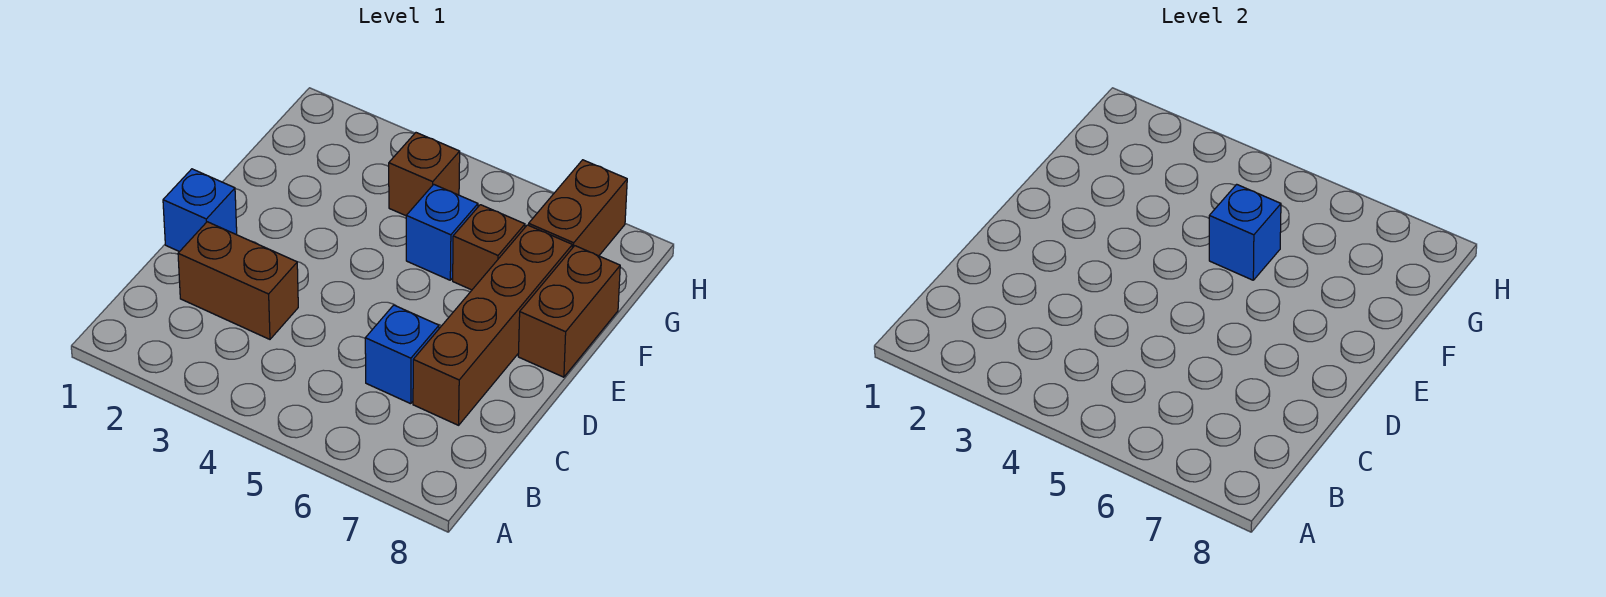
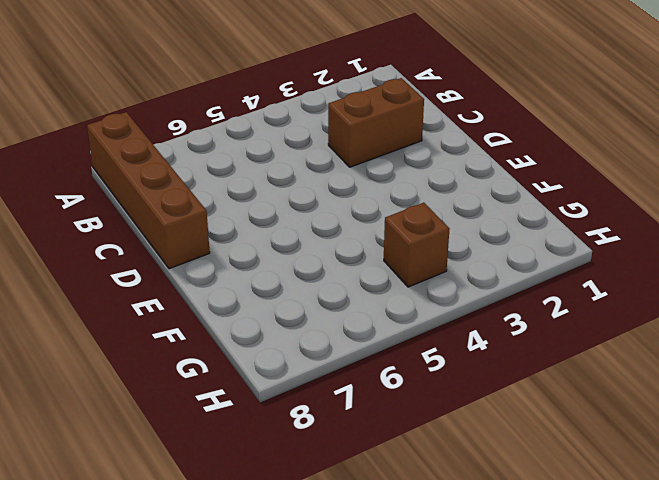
brown 1x4 brick [87,112,210,269] -> brown 1x4 brick moved to [413,225,572,425]
none -> blue 1x1 brick [365,305,439,404]
none -> blue 1x1 brick [163,169,237,252]

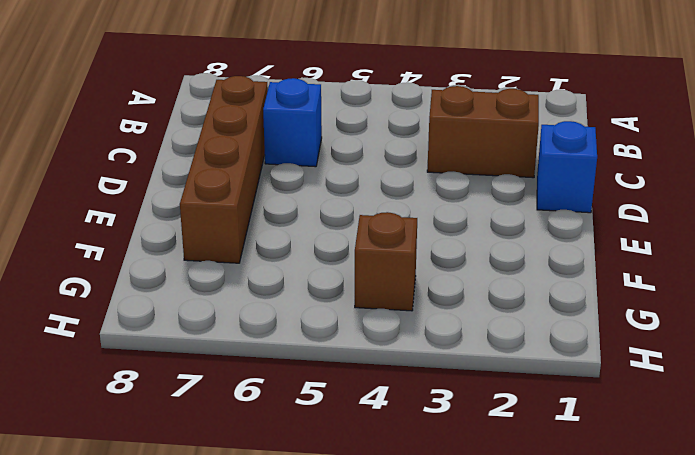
none -> brown 1x2 brick [518,246,620,377]
none -> blue 1x1 brick [406,184,478,280]

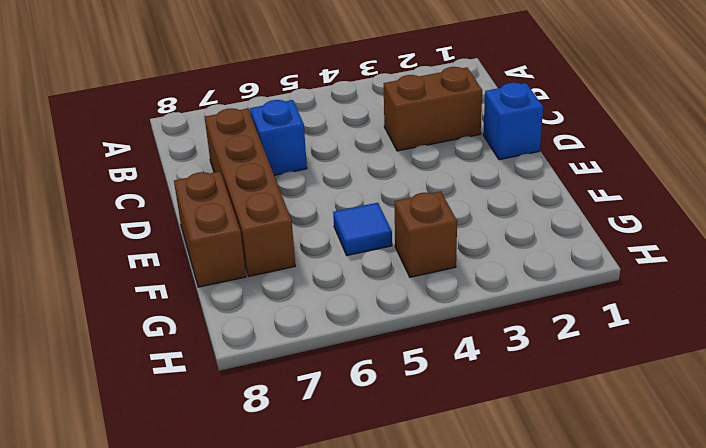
blue 1x1 tile [333,203,392,255] -> blue 1x1 brick [406,184,478,280]
none -> brown 1x1 brick [453,205,525,290]
none -> brown 1x2 brick [529,160,627,256]

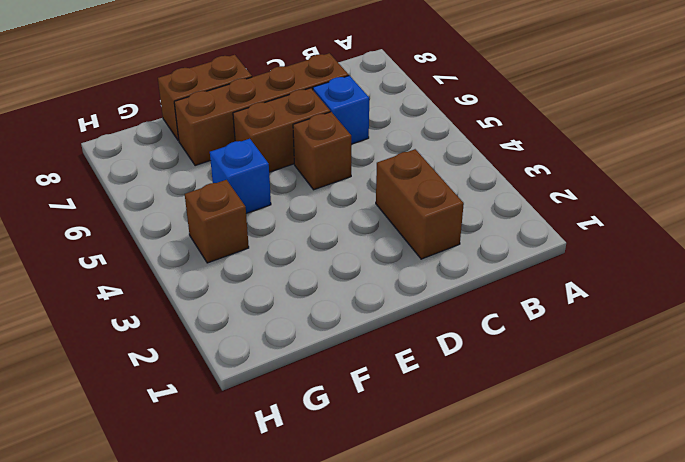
brown 1x1 brick [293,112,351,190] -> brown 1x1 brick moved to [453,205,525,290]
brown 1x2 brick [233,88,330,172] -> brown 1x2 brick moved to [529,160,627,256]
none -> blue 1x1 brick [163,169,237,252]
none -> blue 1x1 brick [1209,184,1281,280]

